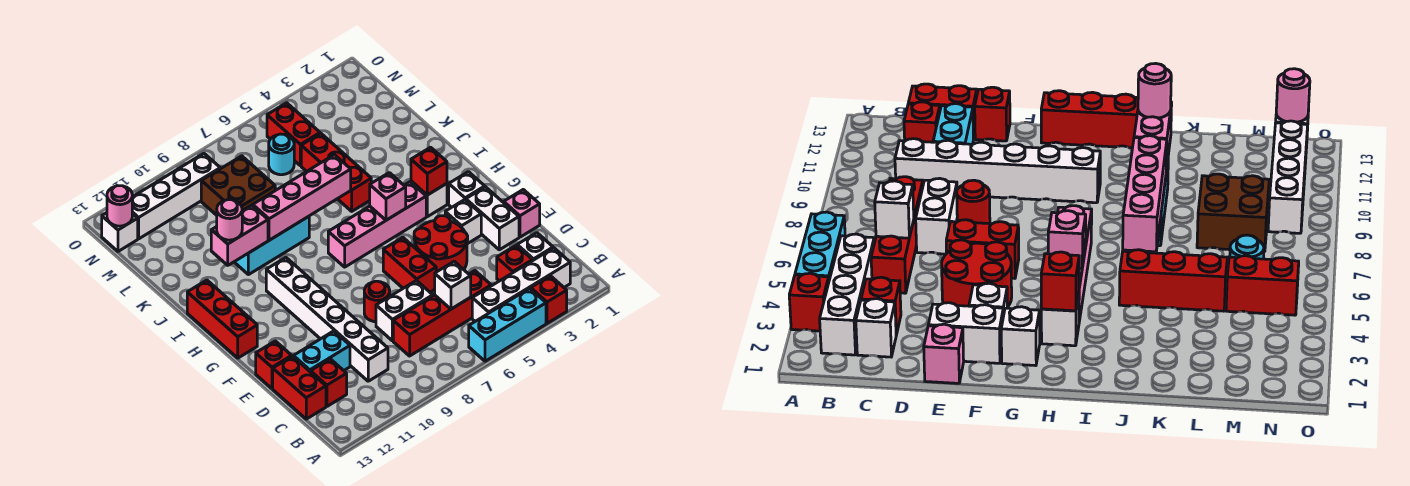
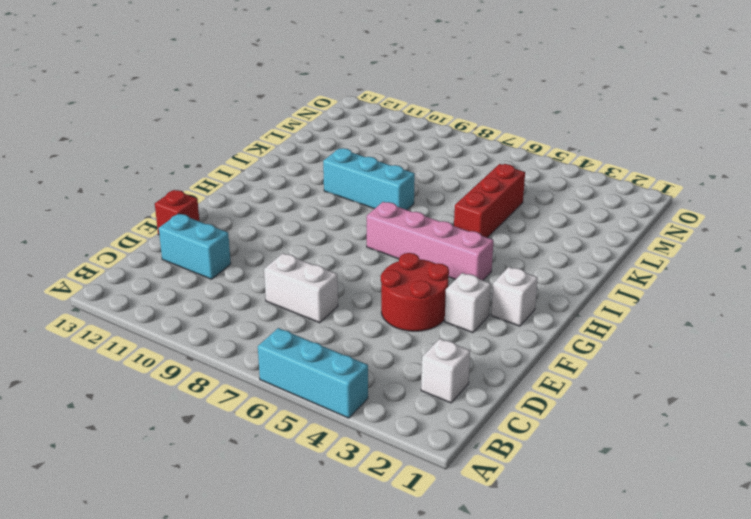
none -> red 1x1 brick [531,276,567,323]
none -> white 1x4 brick [472,248,570,321]
none -> red 1x1 brick [497,245,533,281]
none -> red 1x4 brick [393,271,491,356]

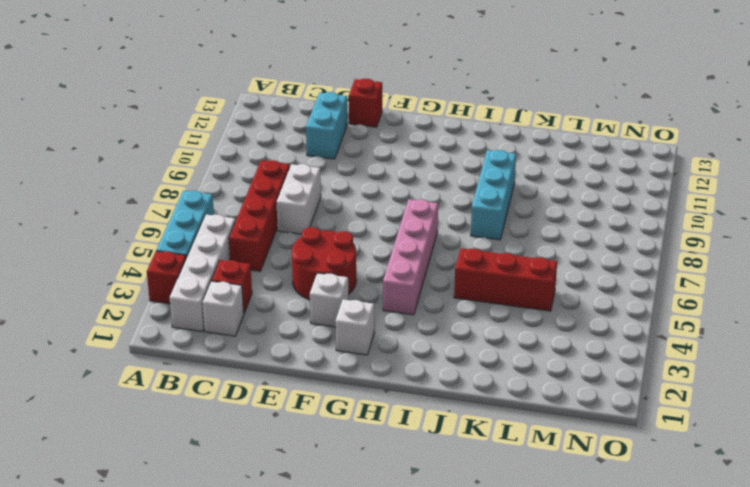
none -> white 1x6 brick [266,258,388,381]
none -> red 1x1 brick [311,359,347,406]
none -> red 1x2 brick [273,356,326,419]
none -> pink 1x1 brick [504,190,540,237]

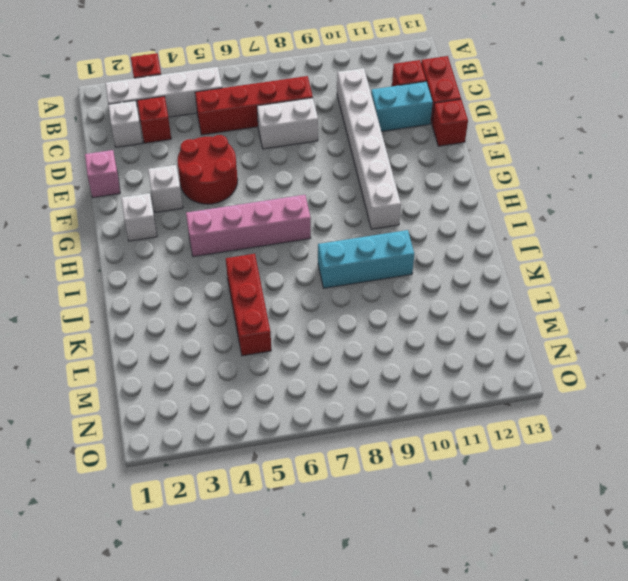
none -> cyan 1x3 brick [469,288,546,361]
none -> white 1x2 brick [466,187,519,250]
none -> red 1x2 brick [383,237,436,292]
none -> red 1x1 round brick [364,281,390,322]

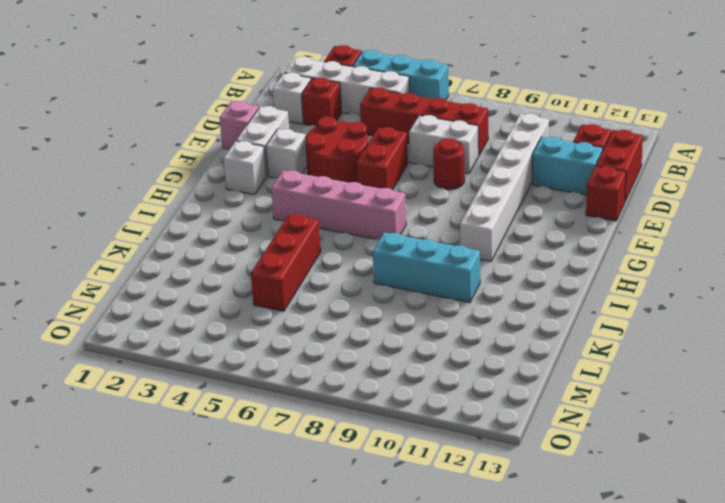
none -> red 1x3 brick [187,280,257,358]
none -> white 1x1 brick [411,181,447,217]
none -> brown 2x2 brick [201,156,275,215]
none -> red 1x2 brick [267,103,320,166]

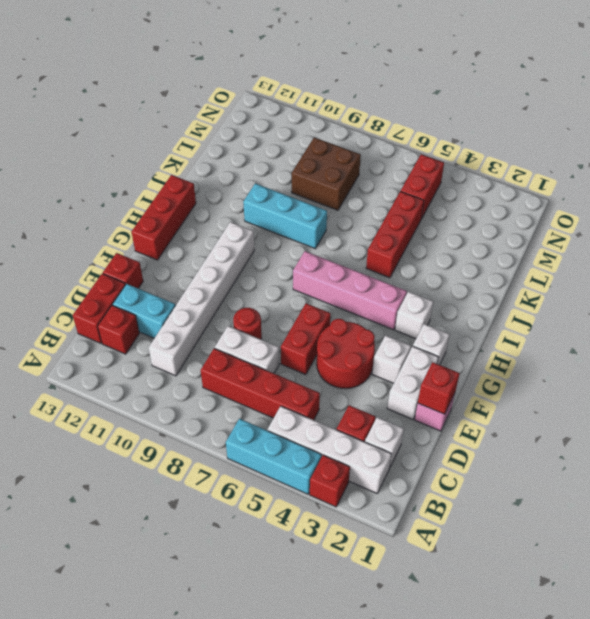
red 1x1 brick [418,362,460,414] -> red 1x1 brick moved to [411,147,447,195]
none -> cyan 1x1 round brick [269,134,294,175]
none -> white 1x4 brick [132,154,220,239]
none -> white 1x1 brick [102,213,138,251]
none -> white 1x1 brick [435,261,471,309]

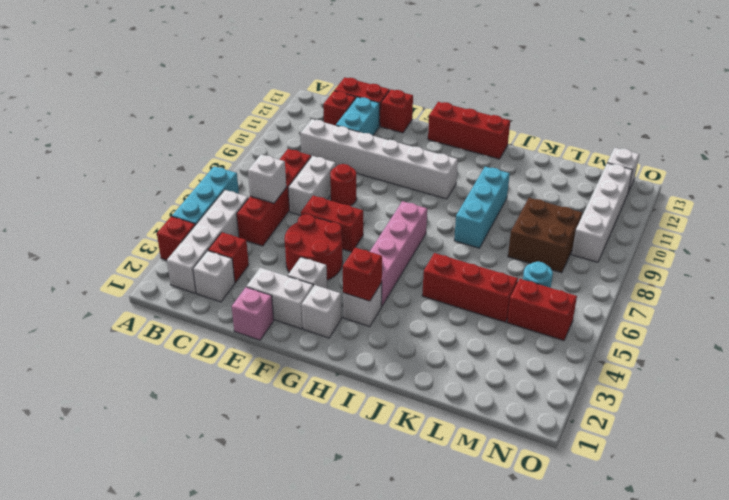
none -> pink 1x1 brick [370,173,406,220]
none -> pink 1x4 brick [253,155,351,240]
none -> pink 1x2 brick [211,205,268,265]
none -> pink 1x1 round brick [107,186,132,226]

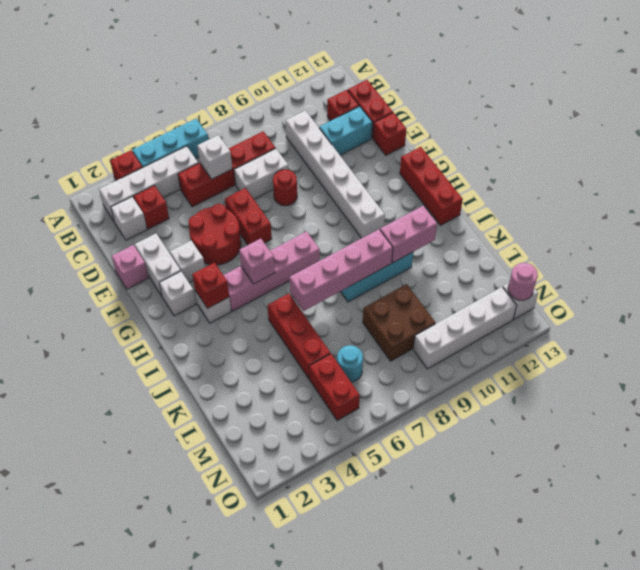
none -> pink 1x1 round brick [217,200,242,240]

